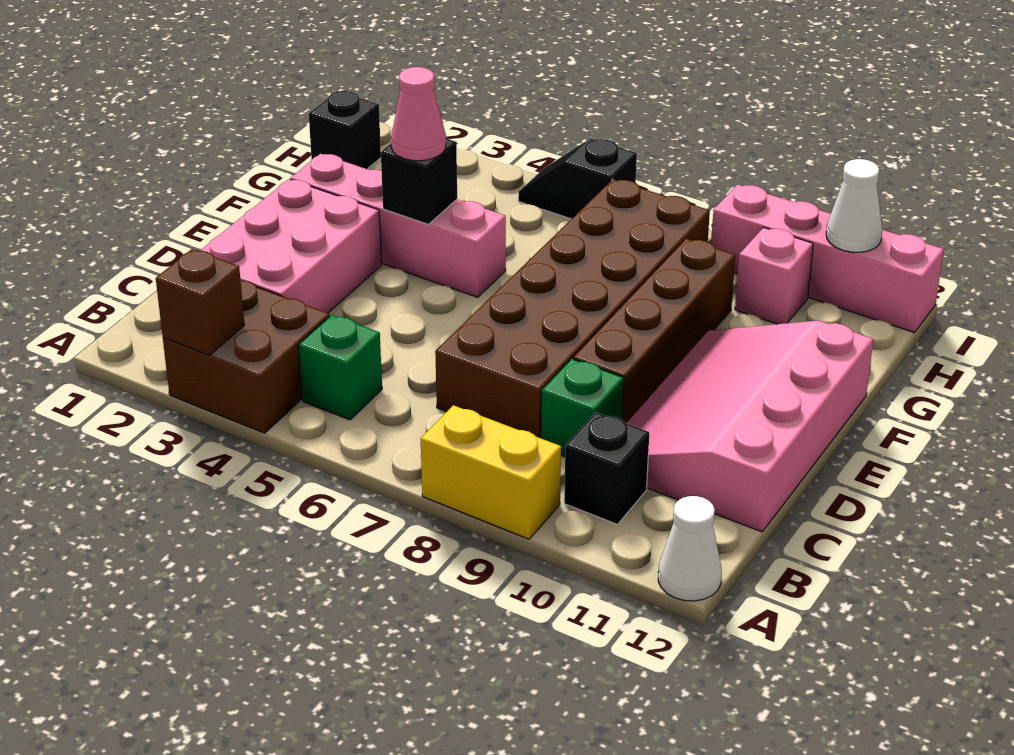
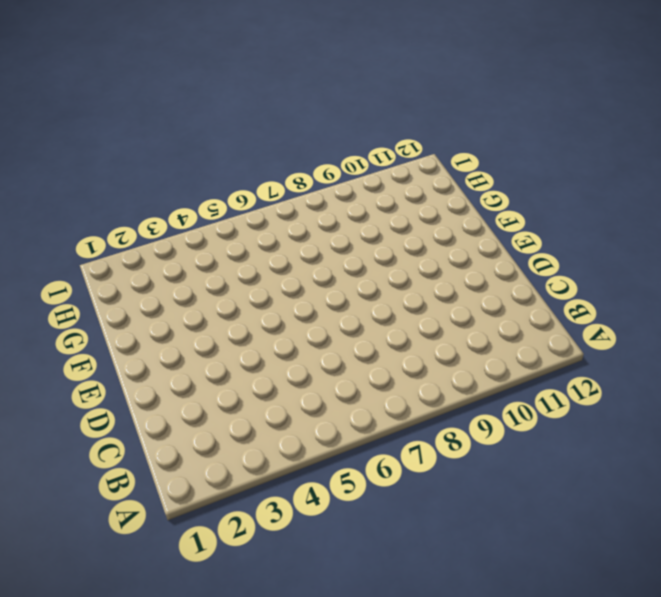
none -> brown 2x2 brick [163,281,330,433]
none -> yellow 1x2 brick [421,405,561,539]
none -> white 1x1 cone [658,496,722,601]

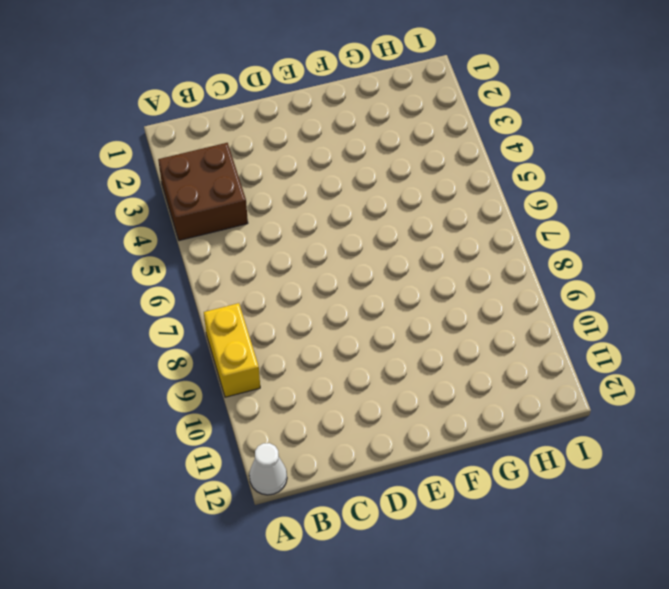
none -> green 1x1 brick [299,315,382,420]
none -> black 1x1 brick [564,412,649,524]
none -> pink 2x3 brick [200,179,382,313]

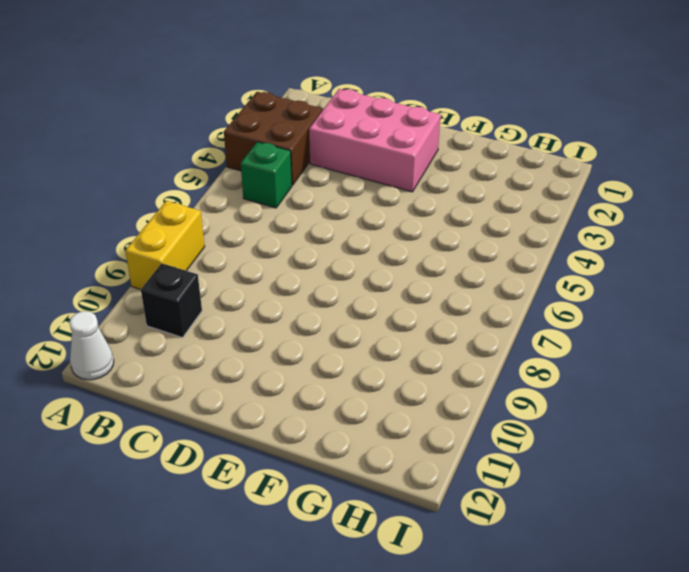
none -> brown 2x6 brick [435,179,710,438]
none -> green 1x1 brick [541,359,624,457]
none -> pink 3x4 slope [627,320,873,532]

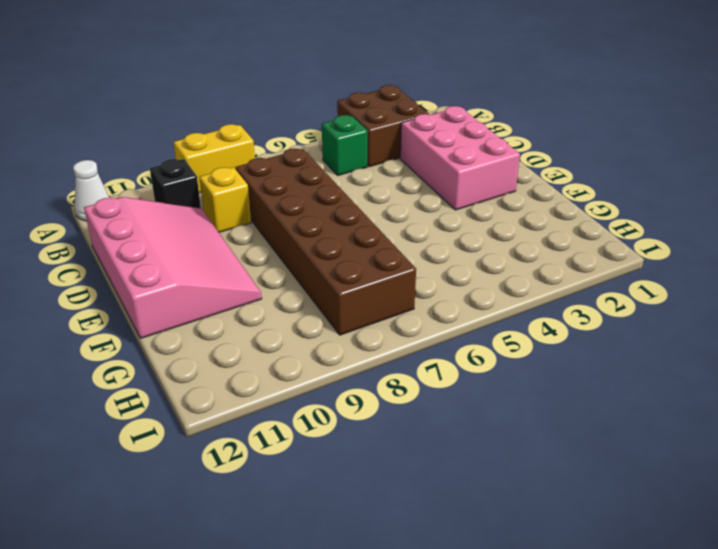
yellow 1x1 brick [199,167,251,232] -> green 1x1 brick [541,359,624,457]
none -> brown 1x4 brick [573,239,735,423]
none -> pink 1x4 brick [290,154,506,297]
none -> black 1x1 brick [309,91,381,169]

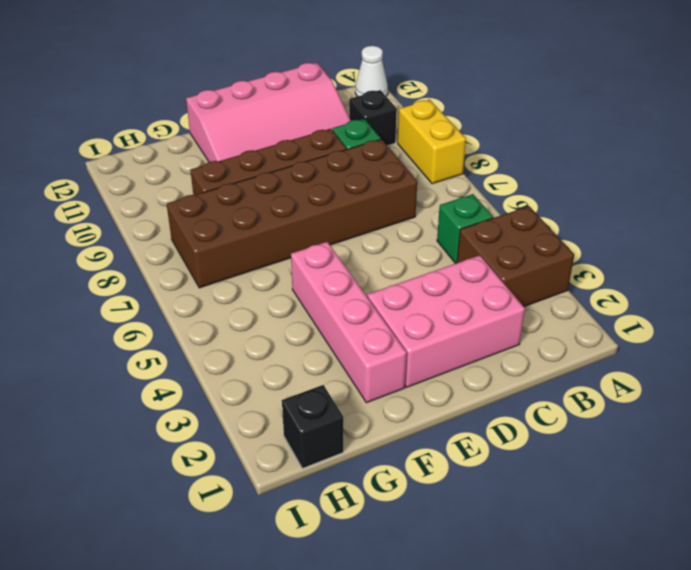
none -> pink 1x1 brick [735,227,813,324]
none -> black 1x2 slope [518,139,637,219]
none -> pink 1x4 brick [711,184,944,333]

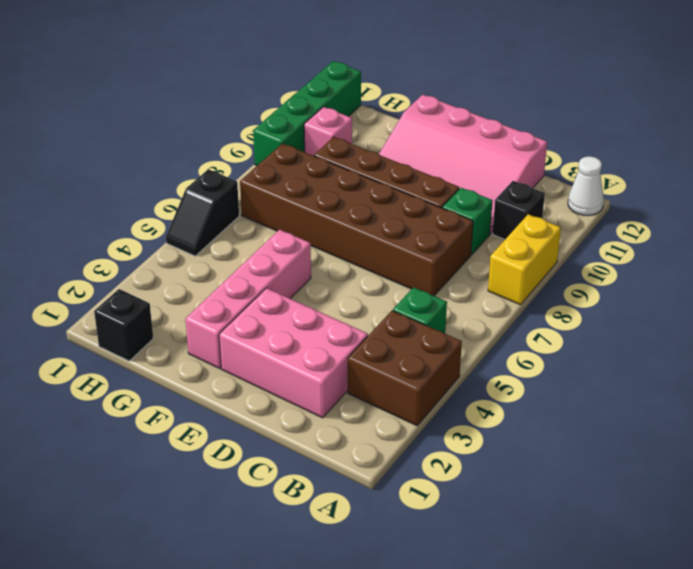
green 1x4 brick [253,61,361,165] -> pink 1x4 brick [711,184,944,333]
none -> brown 1x1 brick [156,249,244,355]
none -> black 1x1 brick [381,139,457,224]
none -> white 1x1 cone [826,159,882,252]

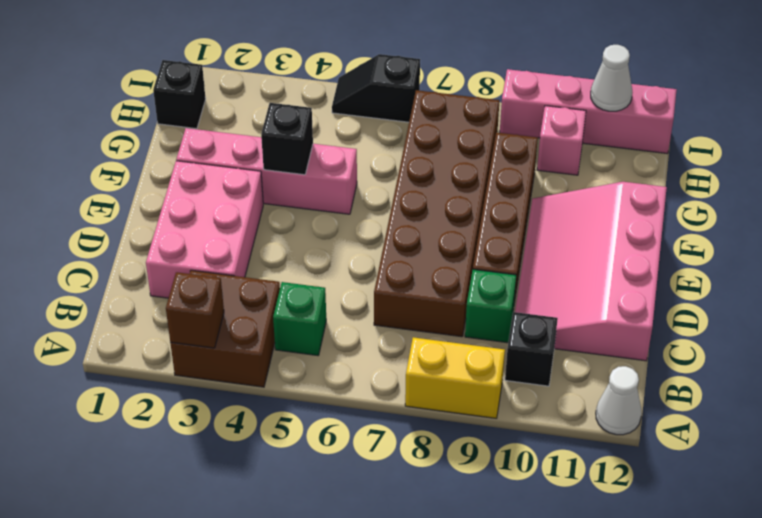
none -> pink 1x1 cone [391,67,446,161]

